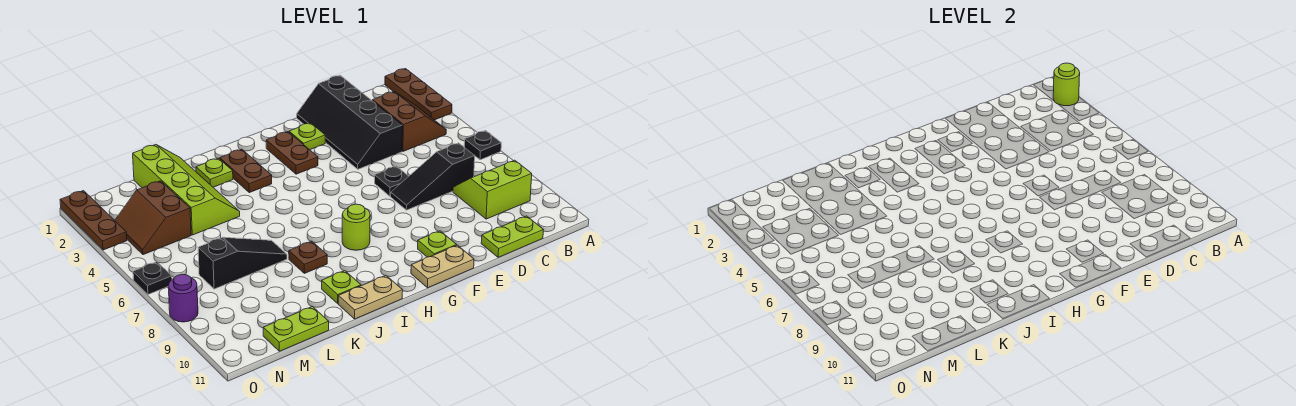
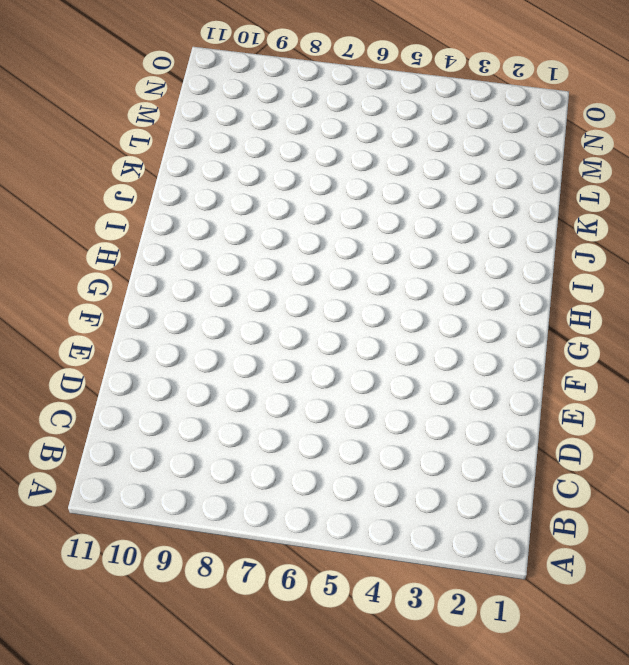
none -> brown 1x3 plate [385,69,452,120]
none -> black 1x1 plate [464,131,501,160]
none -> brown 2x2 slope [372,92,446,151]

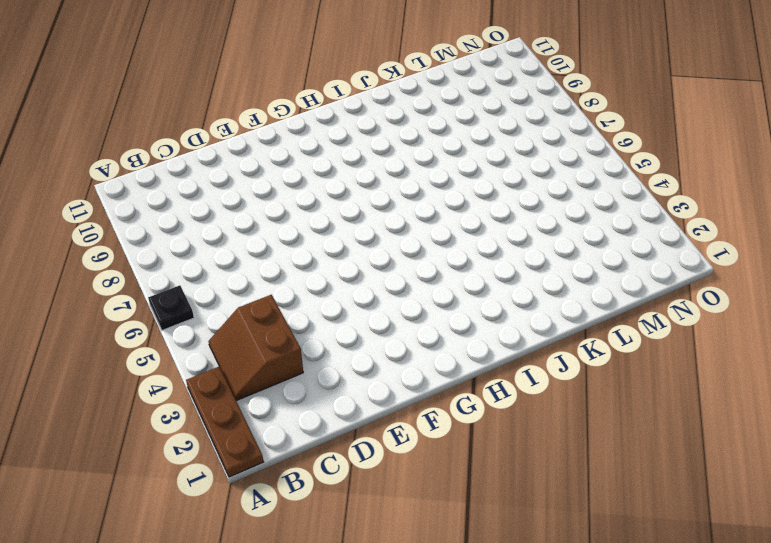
none -> lime 2x2 slope [453,160,532,219]
none -> black 1x3 slope [391,143,475,210]
none -> lime 1x2 plate [481,216,543,257]

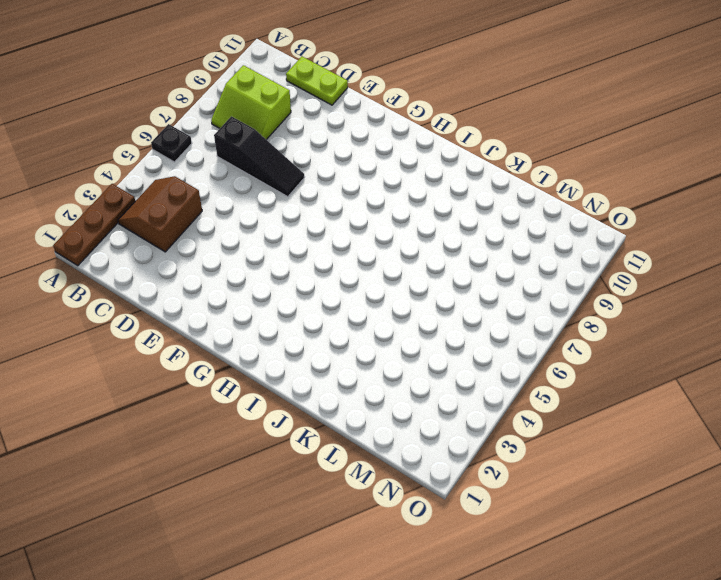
none -> black 2x4 slope [297,75,402,169]
none -> black 1x1 plate [375,166,409,196]
none -> lime 1x1 plate [289,123,325,150]

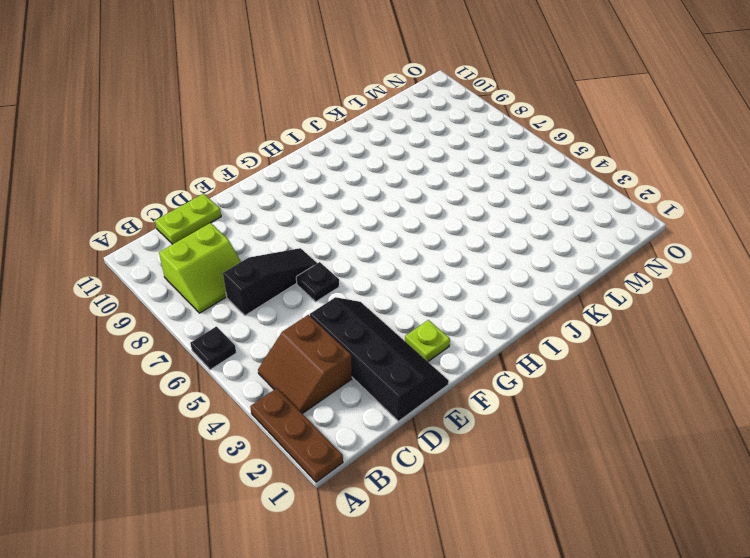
none -> lime 1x1 plate [418,231,457,257]
none -> tan 1x2 plate [411,245,474,288]
none -> brown 1x2 plate [266,132,318,174]

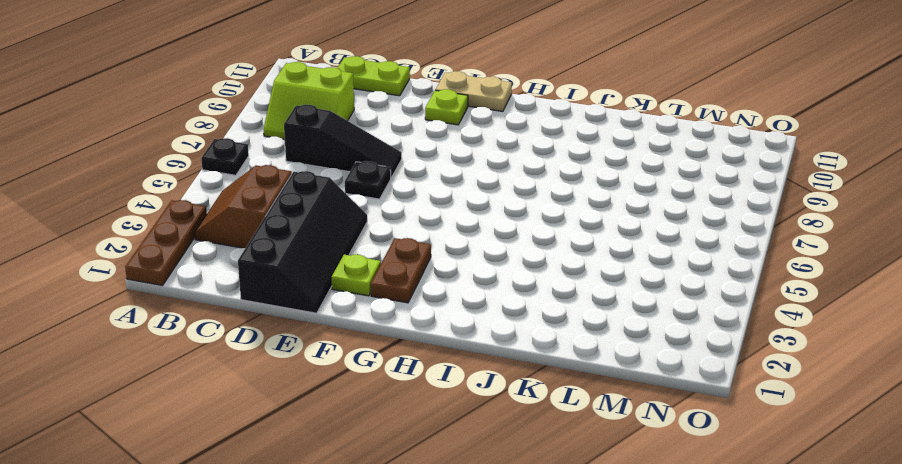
none -> lime 1x1 round brick [342,204,370,250]
none -> brown 1x2 plate [220,149,272,193]
none -> tan 1x2 plate [338,276,403,319]

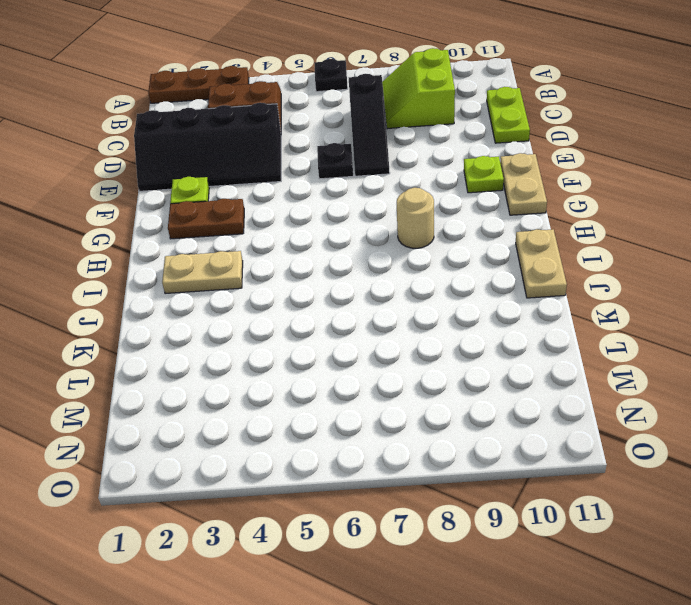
tan 1x1 round brick [397,188,434,248] -> lime 1x1 round brick [342,204,370,250]
tan 1x2 plate [162,251,243,294] -> brown 1x2 plate [220,149,272,193]
none -> lime 1x1 plate [196,158,233,187]
none -> brown 1x1 plate [289,241,327,273]
none -> lime 1x1 plate [322,271,361,303]

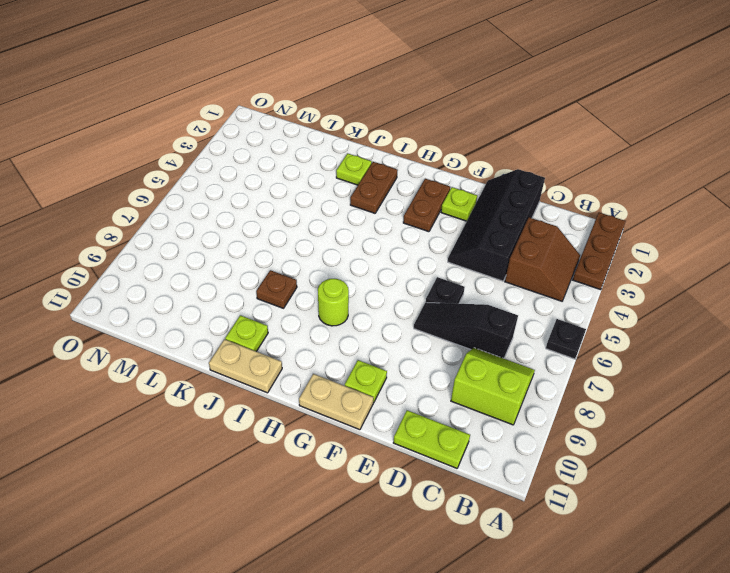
none -> lime 2x4 slope [133,145,240,235]
none -> black 1x3 slope [198,237,287,289]
none -> lime 1x2 plate [263,307,329,351]

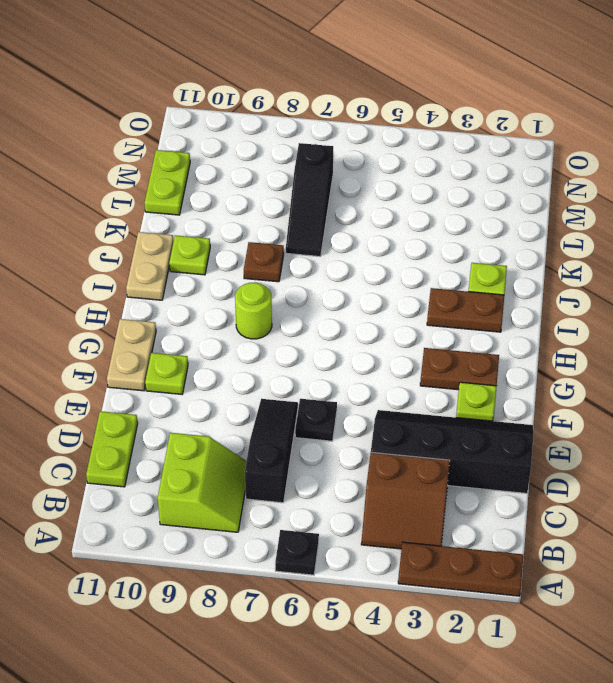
none -> lime 2x4 slope [133,145,240,235]
none -> brown 2x2 slope [115,181,191,255]
none -> brown 1x3 plate [60,191,127,250]

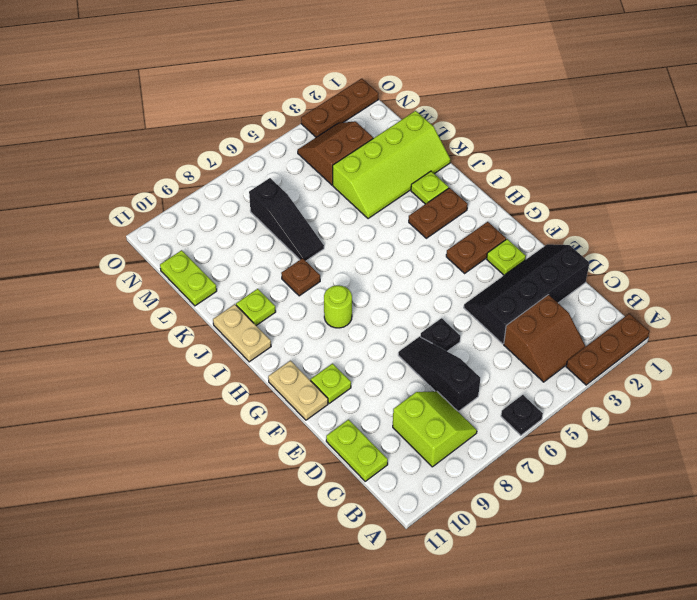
none -> black 1x1 plate [133,262,172,294]
none -> purple 1x1 round brick [168,274,198,322]
none -> lime 1x1 round brick [1053,63,1080,106]

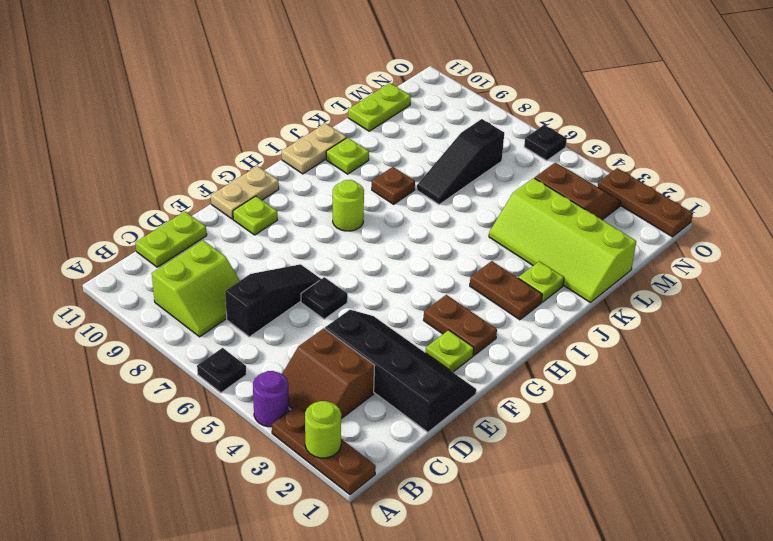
purple 1x1 round brick [253,371,289,427] -> purple 1x1 round brick moved to [168,274,198,322]

